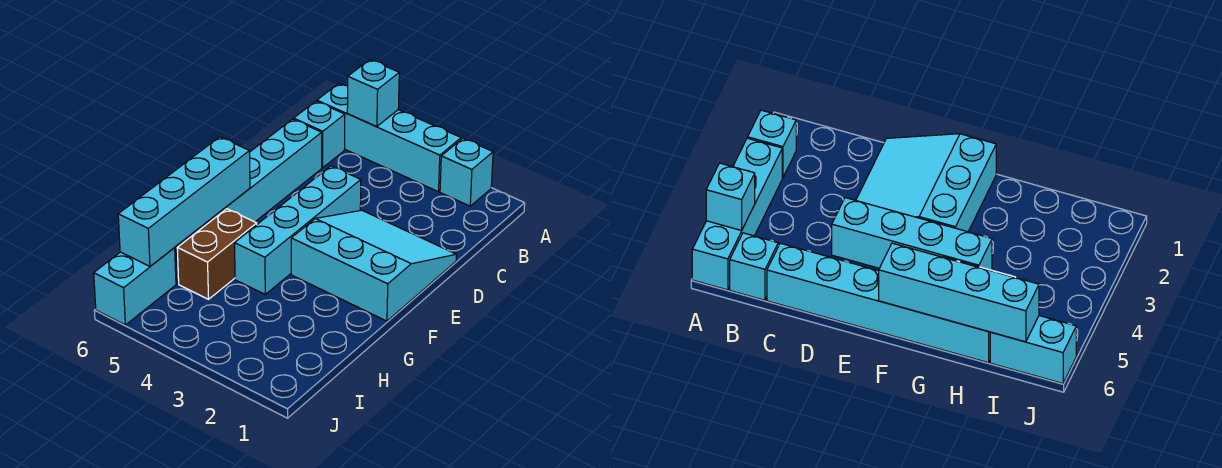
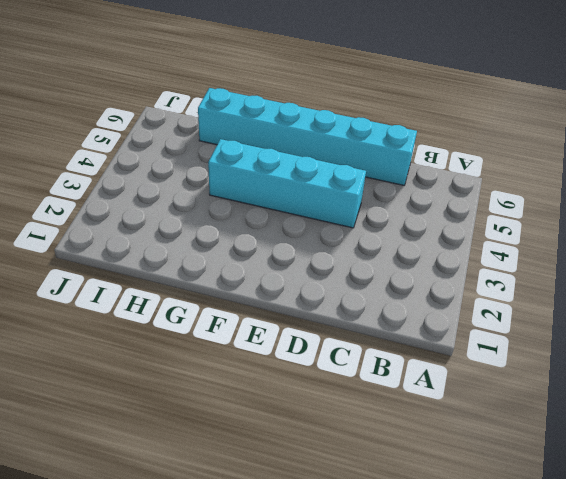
none -> cyan 1x1 brick [440,138,493,206]
none -> cyan 1x4 brick [317,84,461,192]

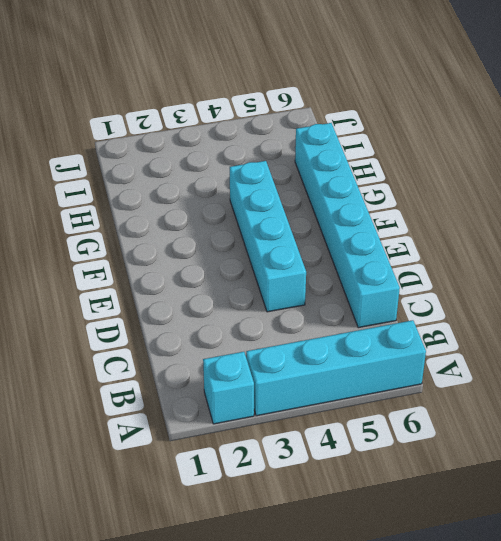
none -> cyan 1x1 brick [294,101,345,168]
none -> cyan 3x3 slope [291,210,457,321]

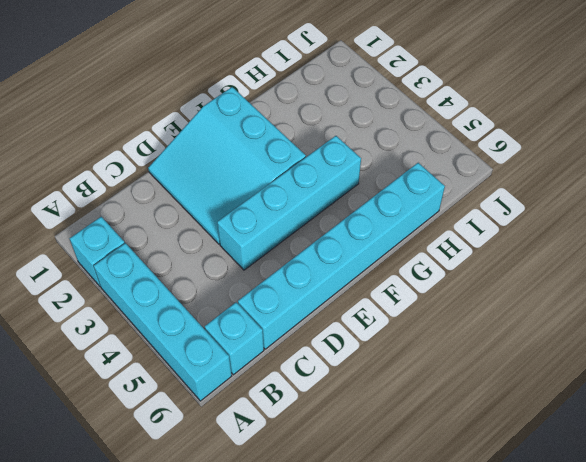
none -> brown 1x2 brick [177,209,257,299]
none -> cyan 1x2 brick [94,248,176,325]

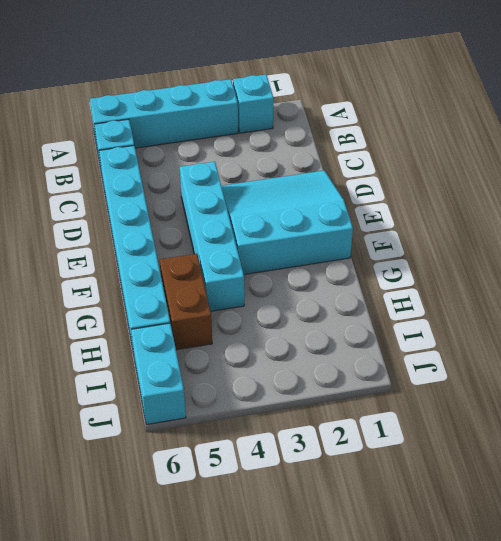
none -> cyan 1x1 brick [347,60,399,127]
none -> cyan 1x4 brick [118,137,250,266]

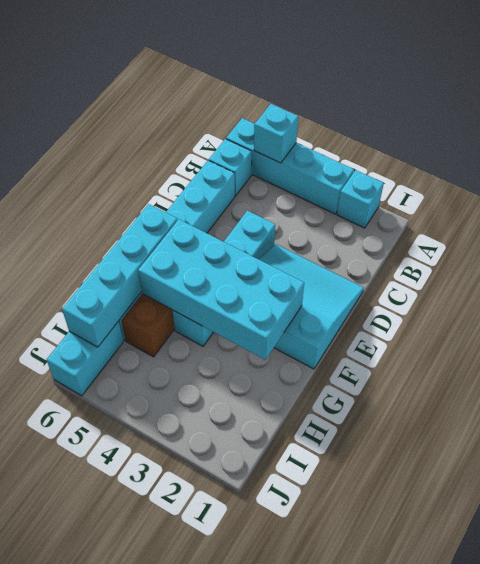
cyan 2x4 brick [138,219,304,360] -> none

